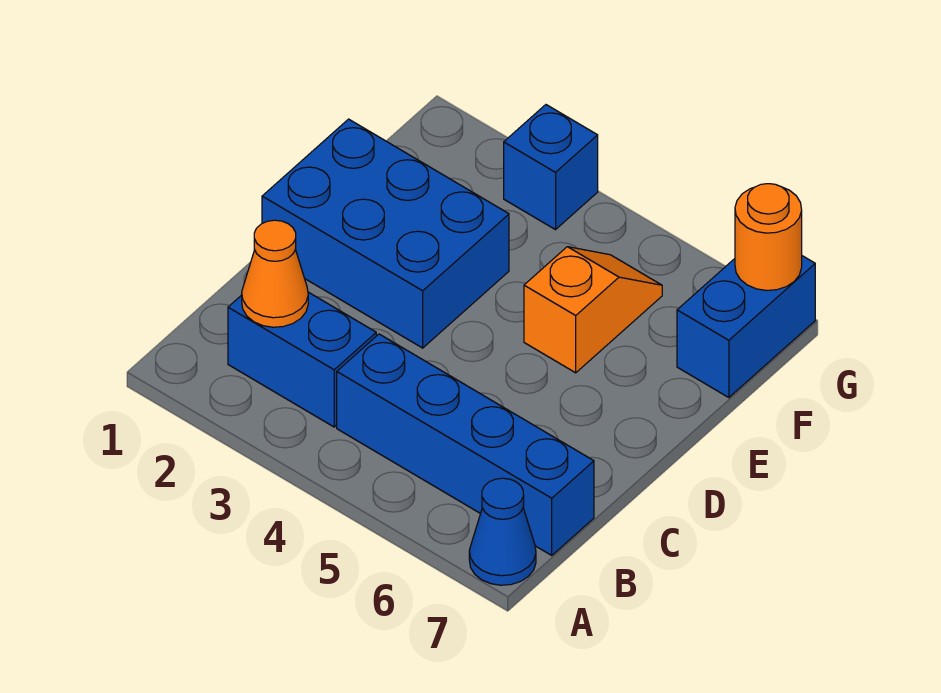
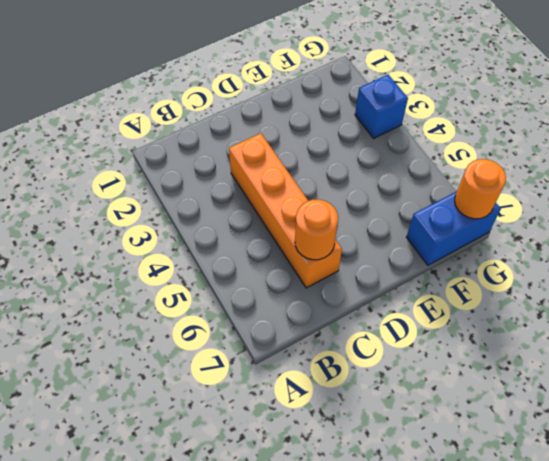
orange 1x4 brick [229,133,342,288] -> none
orange 1x1 round brick [295,199,338,260] -> none
none -> blue 1x1 cone [469,478,536,585]
none -> blue 1x2 brick [228,292,376,427]

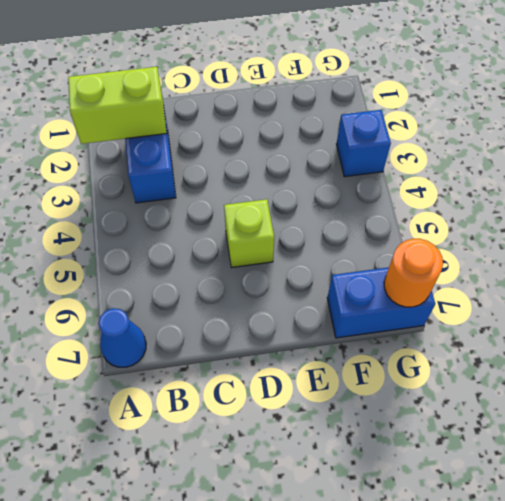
lime 1x2 brick [68,67,167,144] -> orange 1x1 cone [242,220,308,327]
lime 1x1 brick [224,199,274,267] -> none
none -> blue 1x4 brick [337,334,594,555]
none -> blue 2x3 brick [262,119,509,348]

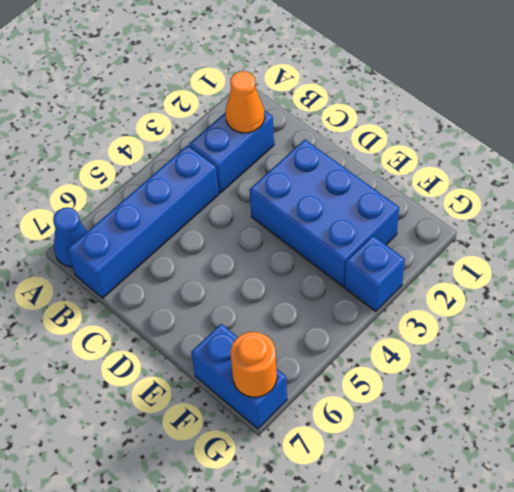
blue 2x3 brick [250,140,399,287] -> blue 2x3 brick turned to [262,119,509,348]
none -> orange 1x2 slope [524,247,662,373]

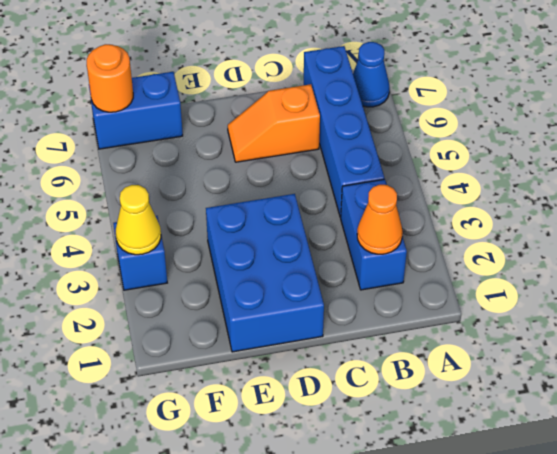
orange 1x2 slope [228,84,320,162] -> orange 1x2 slope moved to [524,247,662,373]
yellow 1x1 cone [116,185,161,255] -> none

